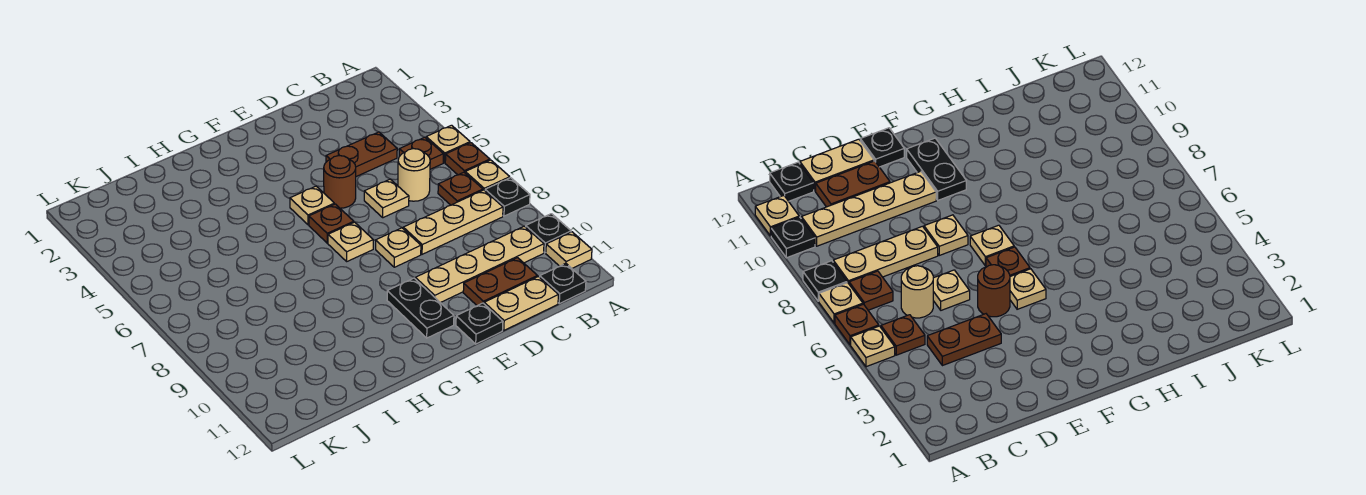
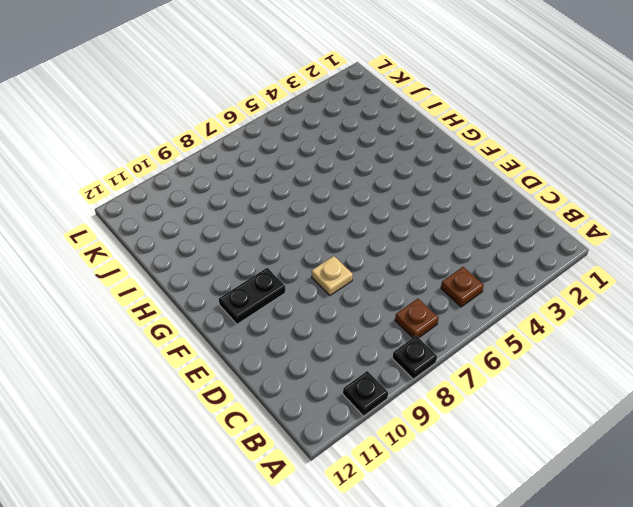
none -> tan 1x1 plate [426,125,470,163]
none -> brown 1x1 plate [445,143,490,175]
none -> tan 1x1 plate [465,160,510,190]

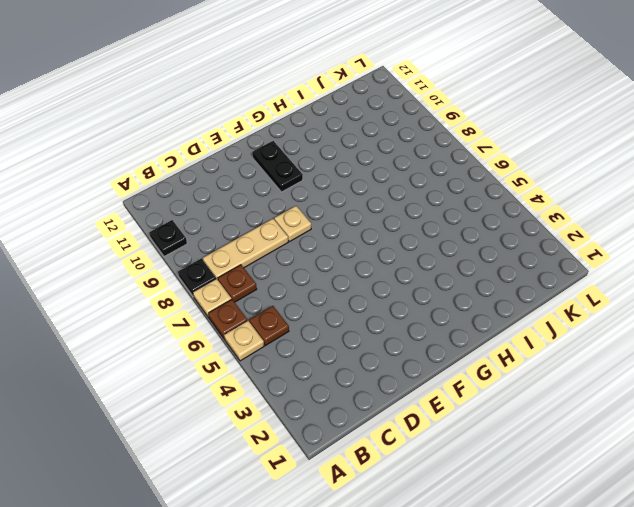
none -> tan 1x1 plate [546,232,592,268]
none -> tan 1x4 plate [415,226,544,303]
none -> black 1x1 plate [540,263,586,304]

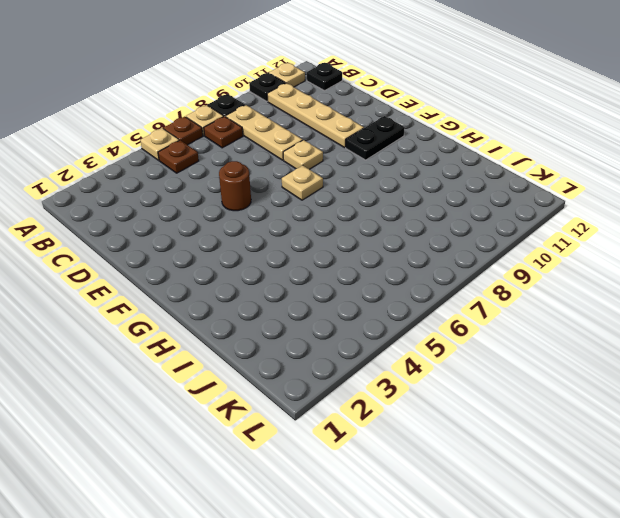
none -> brown 1x2 plate [326,132,397,177]
none -> tan 1x1 round brick [398,149,430,201]
none -> brown 1x2 plate [463,258,537,306]

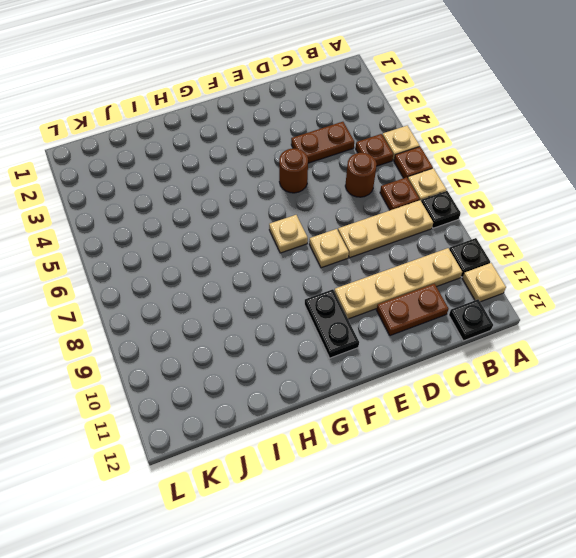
brown 1x1 round brick [345,153,377,197] -> tan 1x1 round brick [398,149,430,201]
none -> tan 1x2 plate [484,277,558,330]
none -> tan 1x1 plate [364,179,409,218]
none -> black 1x1 plate [456,303,503,344]

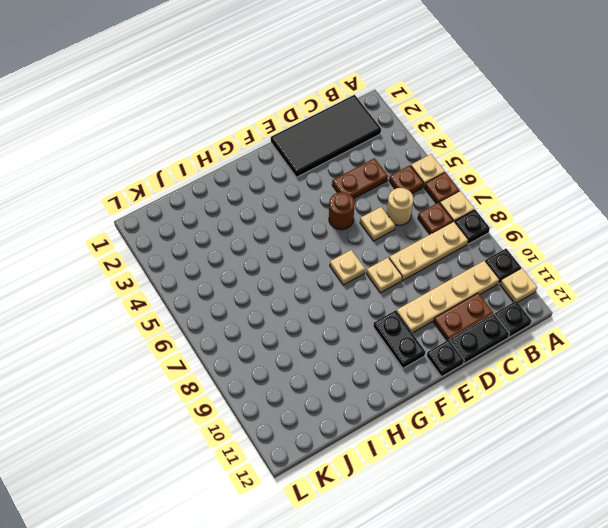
black 2x4 tile [271,95,381,177] -> none
black 1x2 plate [450,314,509,363] -> tan 1x2 plate [484,277,558,330]
none -> tan 1x1 plate [290,186,334,225]
none -> brown 1x1 plate [309,204,354,243]

